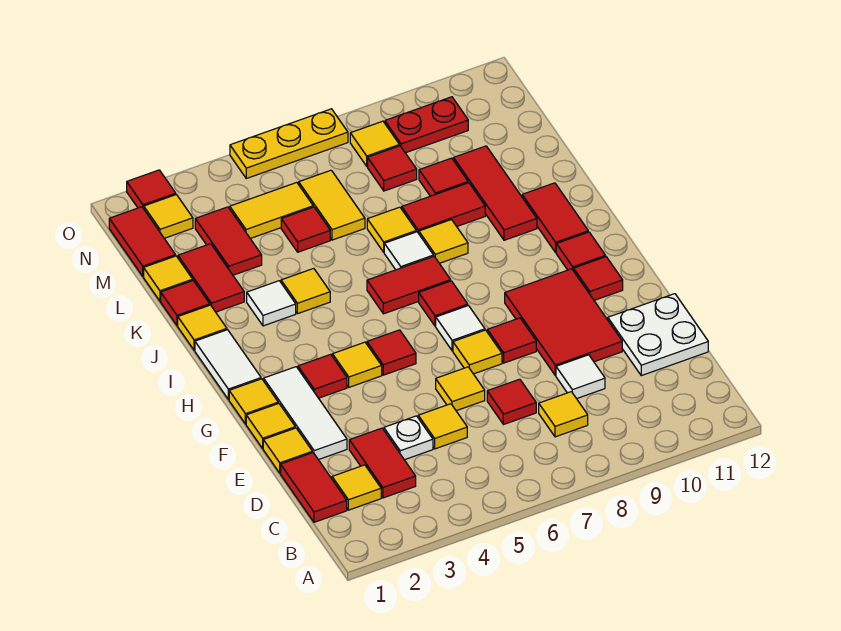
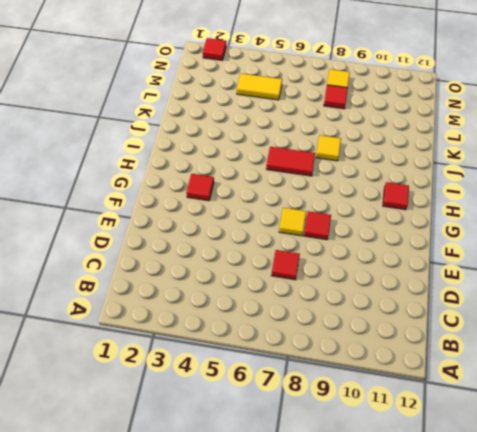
none -> red 1x2 tile [281,453,347,522]
none -> yellow 1x1 tile [332,465,381,510]
none -> red 1x2 tile [349,428,416,498]
none -> yellow 1x1 tile [539,392,588,437]

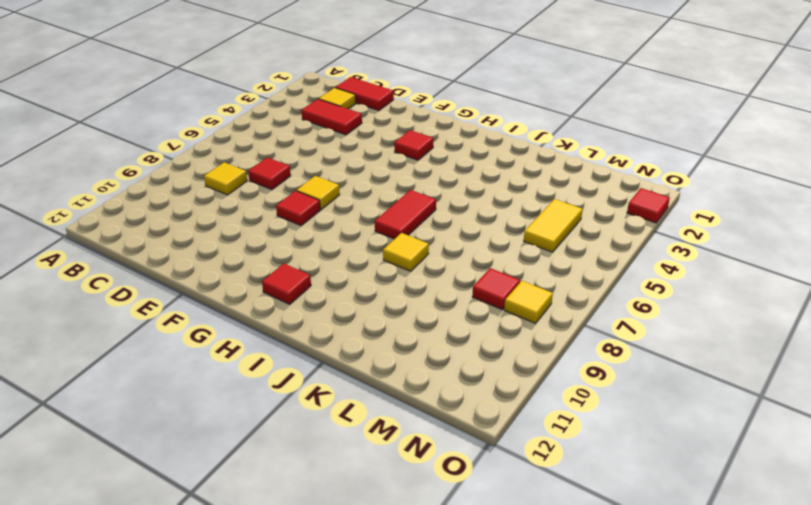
none -> white 1x1 plate [384,416,433,460]
none -> yellow 1x1 tile [418,404,467,449]
none -> white 1x1 tile [556,355,605,399]
none -> white 2x2 plate [608,294,708,376]

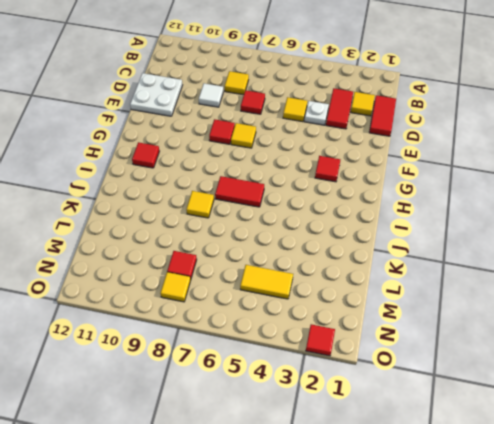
none -> yellow 1x1 tile [263,428,312,473]
none -> white 1x3 tile [264,367,347,460]
none -> yellow 1x1 tile [436,367,485,411]
none -> red 2x3 tile [505,269,622,375]

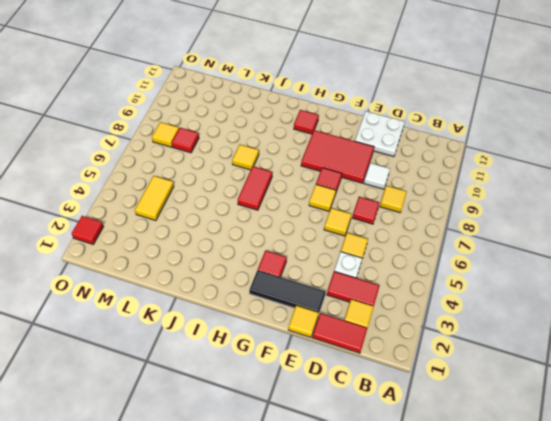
black 1x3 tile [249,270,326,313] -> white 1x3 tile [264,367,347,460]
none -> yellow 1x1 tile [246,403,295,448]
none -> yellow 1x1 tile [229,379,278,424]
none -> yellow 1x1 tile [332,342,382,387]
none -> red 1x1 tile [367,330,416,375]

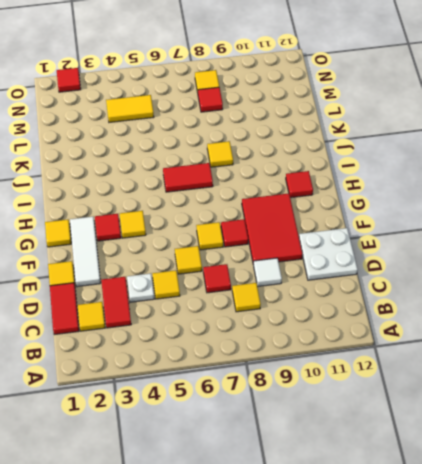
none -> yellow 1x1 tile [246,403,295,448]
none -> red 1x1 tile [367,330,416,375]
none -> white 1x1 tile [436,306,485,351]
none -> red 1x1 tile [574,257,623,300]

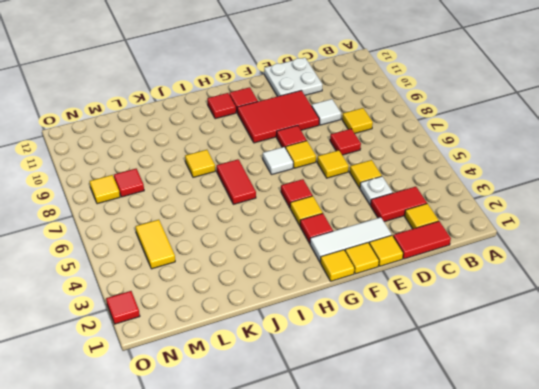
none -> white 1x2 tile [195,330,261,399]
none -> red 1x1 tile [419,281,468,326]
none -> red 1x2 tile [522,183,588,252]
none -> yellow 1x1 tile [178,305,227,350]

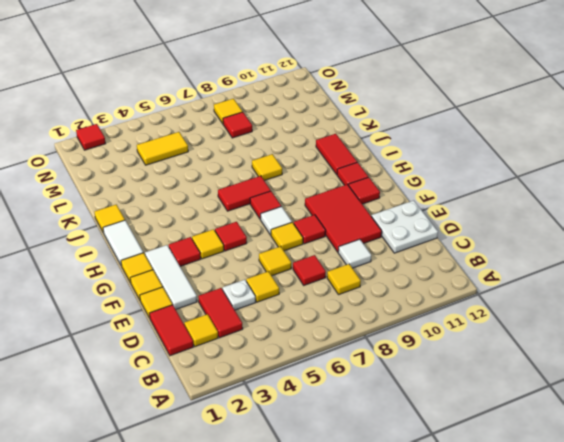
none -> white 1x1 tile [247,281,296,326]
none -> yellow 1x1 tile [281,268,330,314]
none -> white 1x1 tile [384,232,434,270]
none -> red 1x3 tile [454,146,537,240]

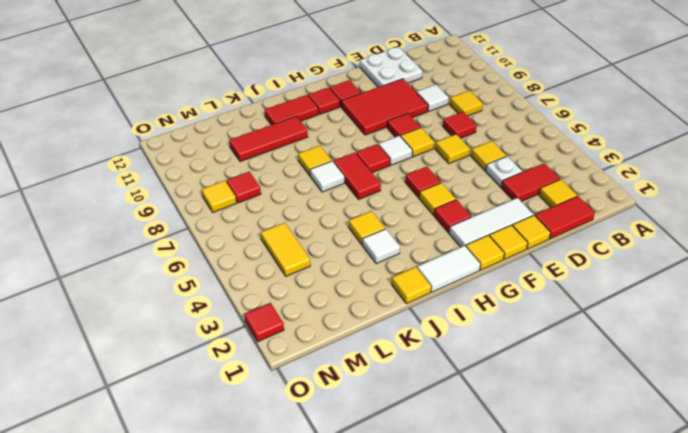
none -> red 1x1 tile [161,281,210,326]
none -> red 1x2 tile [178,244,244,312]
none -> yellow 1x1 tile [367,207,416,252]
none -> red 1x2 tile [402,183,485,233]

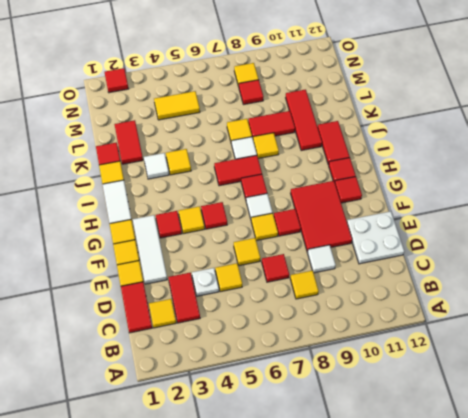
none -> yellow 1x1 tile [144,256,193,301]
none -> red 1x2 tile [195,207,262,275]
none -> red 1x1 tile [281,207,330,252]
none -> yellow 1x2 tile [299,170,365,240]

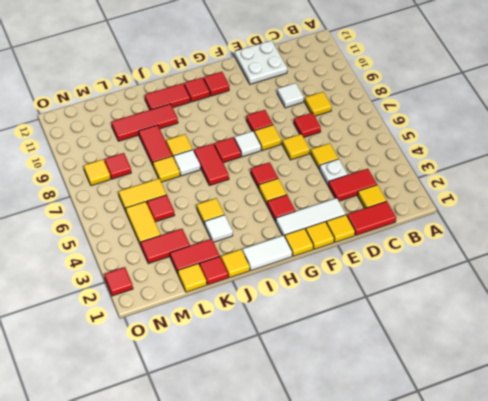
none -> red 2x3 tile [505,269,622,375]
none -> red 1x1 tile [419,158,468,196]
none -> red 1x2 tile [109,207,176,276]
none -> yellow 1x1 tile [144,195,193,238]

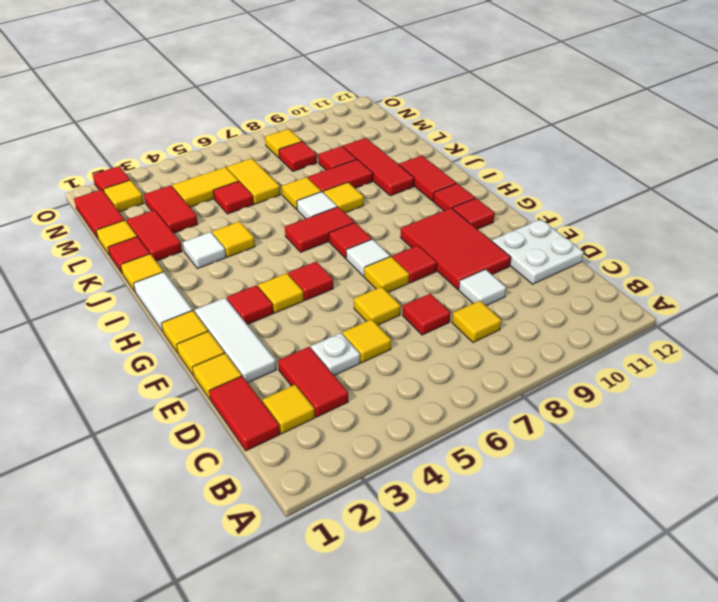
none -> red 1x2 plate [385,97,468,153]
none -> yellow 1x3 plate [230,109,348,178]

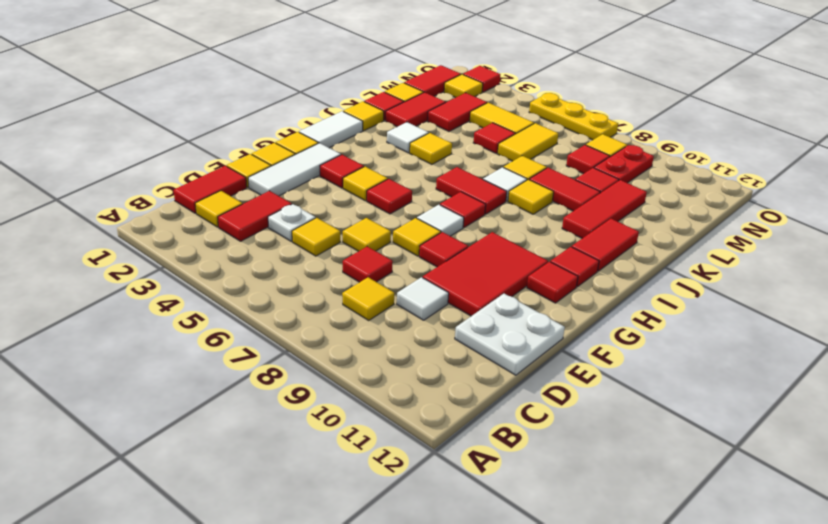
red 1x2 plate [594,145,654,183] -> red 1x2 plate turned to [385,97,468,153]

